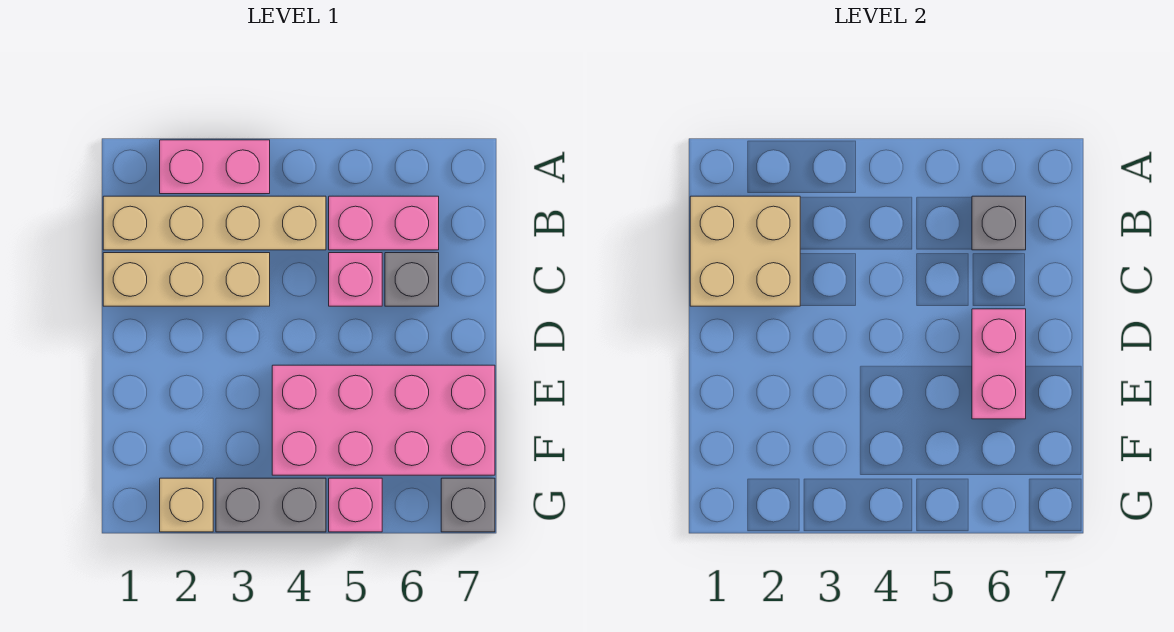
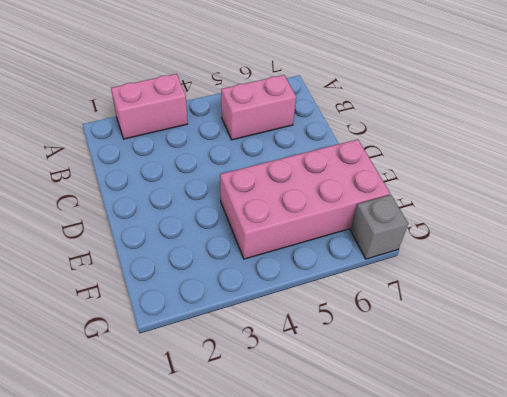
none -> tan 1x4 brick [103,196,326,250]
none -> tan 1x3 brick [103,253,270,306]
none -> pink 1x1 brick [329,253,382,306]

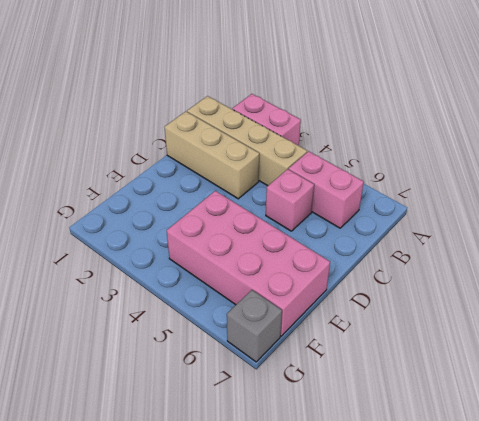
none -> grey 1x1 brick [385,253,439,306]
none -> tan 1x1 brick [160,478,213,532]
none -> grey 1x2 brick [216,478,326,532]

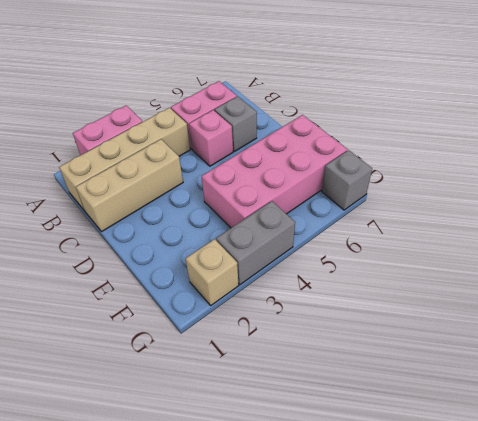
none -> pink 1x1 brick [329,478,382,532]
none -> tan 2x2 brick [690,196,800,306]
none -> grey 1x1 brick [972,196,1026,250]

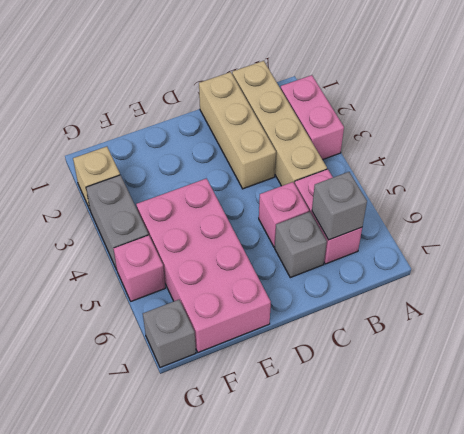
none -> tan 2x2 brick [690,196,800,306]
none -> pink 1x2 brick [972,309,1026,419]

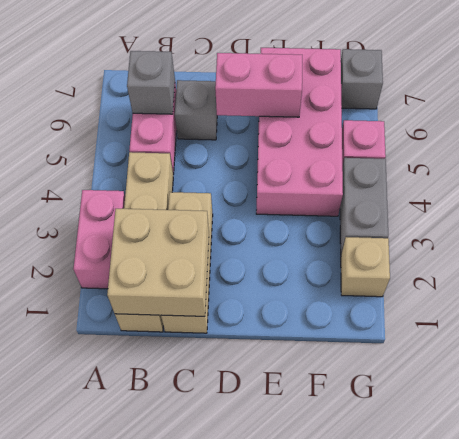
none -> pink 1x1 brick [329,253,382,306]

